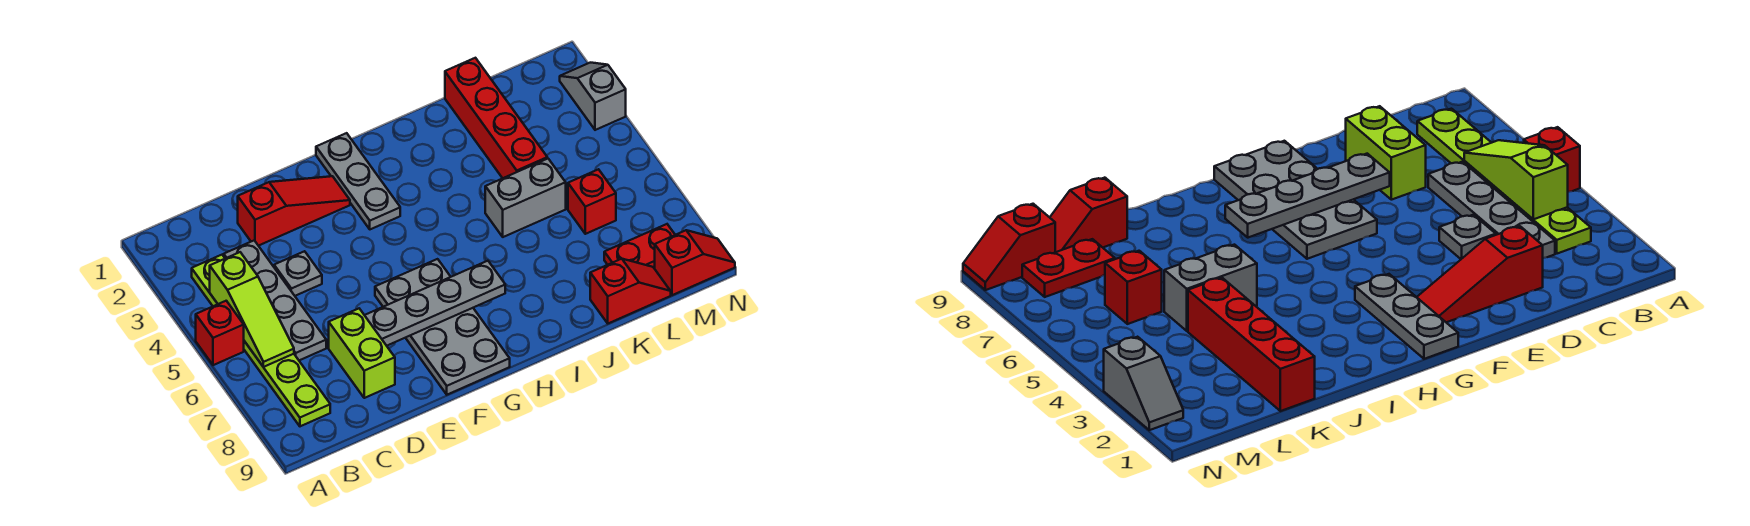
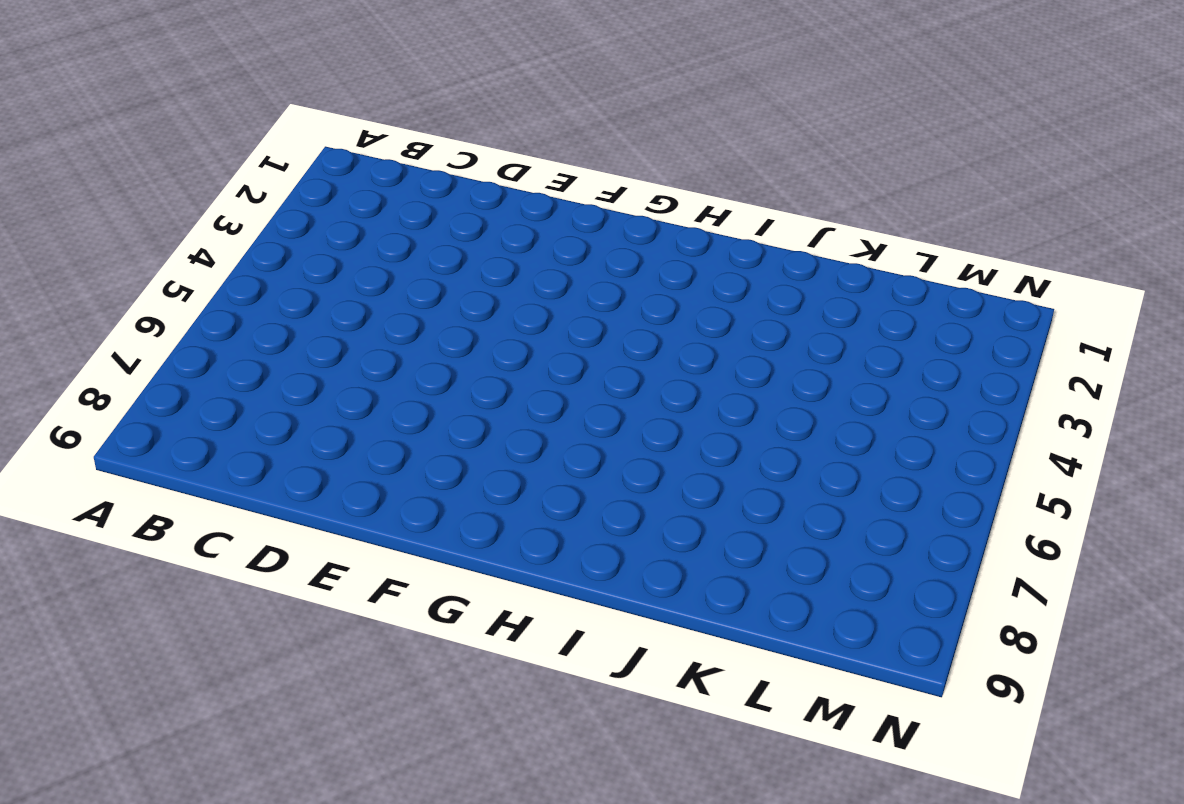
none -> red 1x1 brick [196,301,244,365]
none -> lime 1x6 plate [192,255,330,426]
none -> grey 1x4 plate [224,241,326,360]

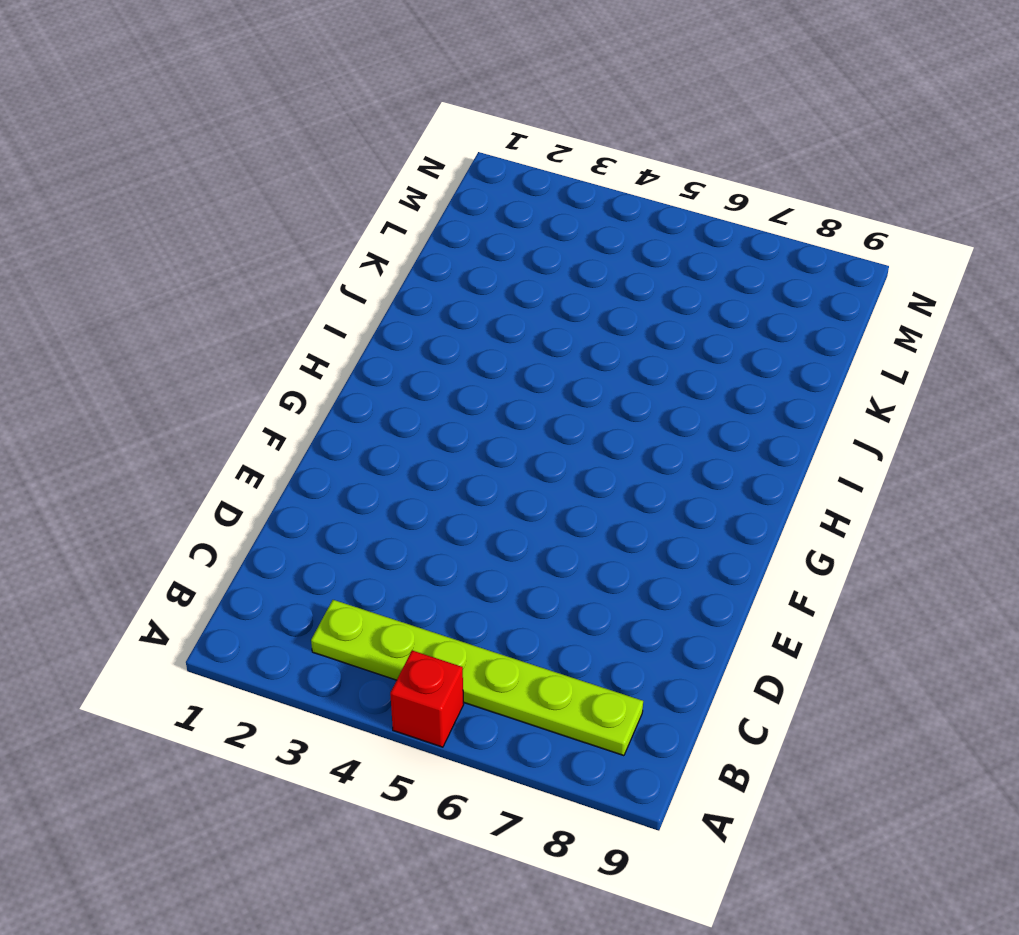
none -> grey 1x4 plate [224,241,326,360]
none -> red 1x3 slope [238,176,350,246]
none -> grey 1x1 plate [274,251,322,296]

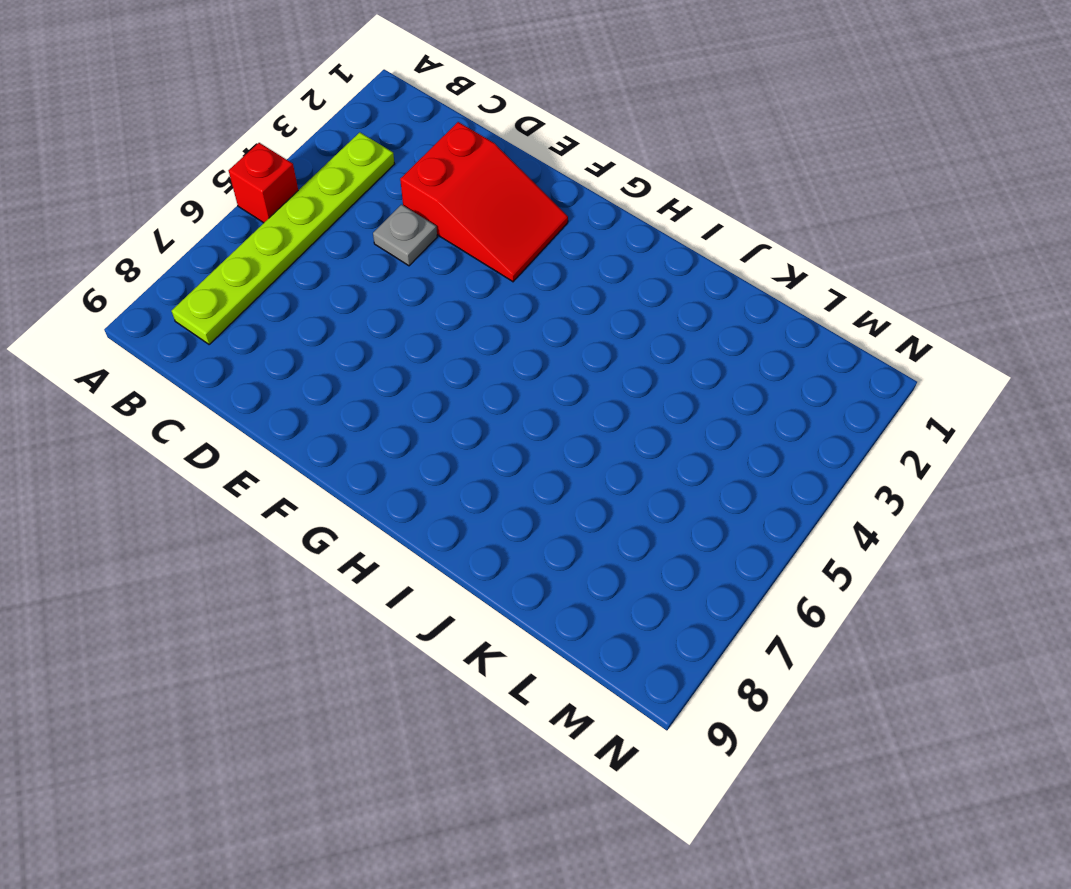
red 2x3 slope [400,122,568,282] -> red 1x3 slope [238,176,350,246]
none -> grey 1x4 plate [224,241,326,360]
none -> lime 1x2 brick [329,309,395,398]
none -> grey 2x4 plate [375,259,510,395]

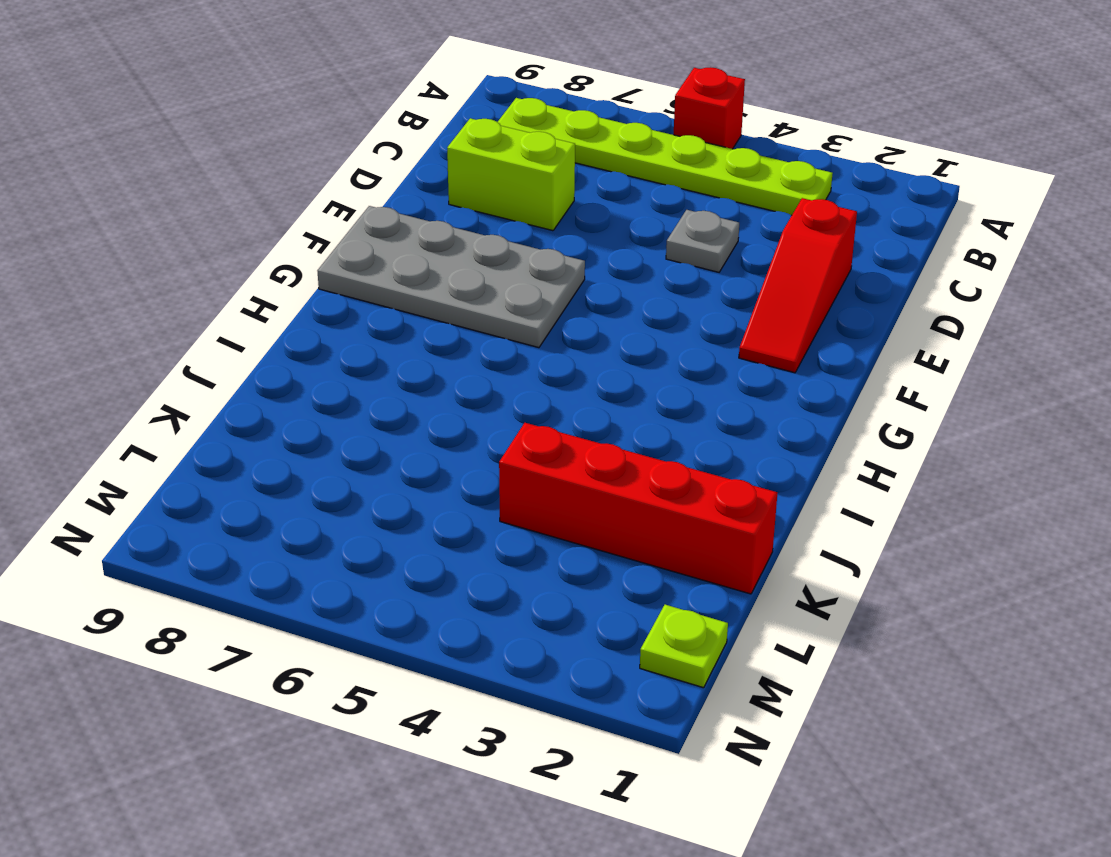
lime 1x1 plate [640,605,728,688] -> none
none -> grey 1x4 plate [224,241,326,360]
none -> grey 1x3 plate [316,133,400,229]
none -> grey 1x2 brick [485,158,566,237]

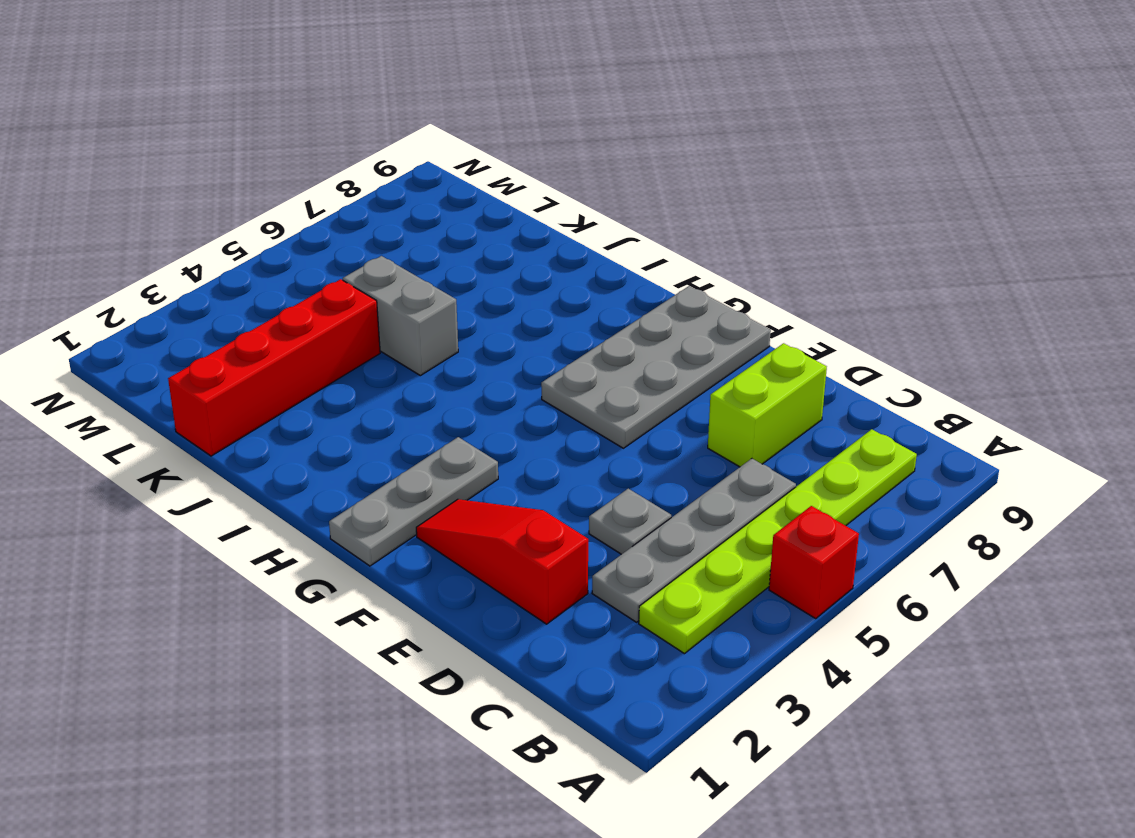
none -> red 1x2 slope [590,259,671,323]
none -> red 1x1 brick [568,169,616,234]
none -> red 1x2 plate [604,224,675,269]

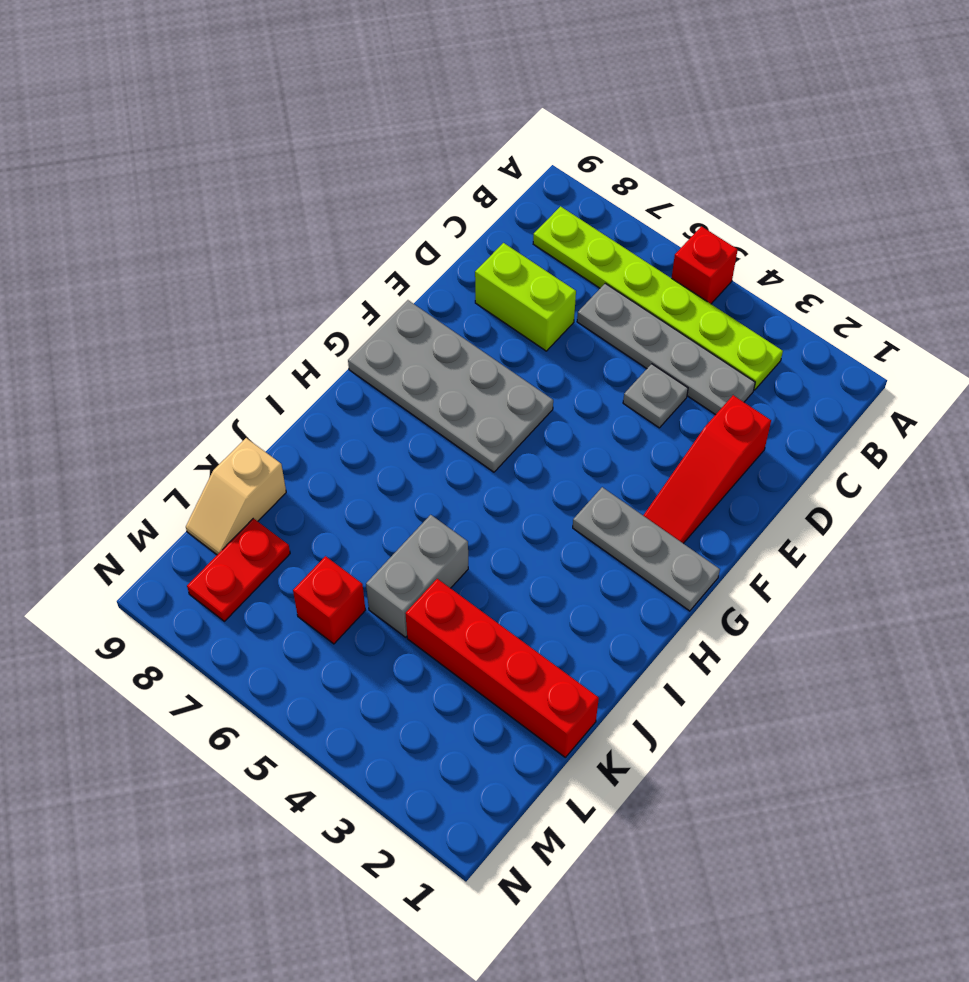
tan 1x2 slope [186,438,286,555] -> red 1x2 slope [590,259,671,323]
none -> red 1x2 slope [655,230,735,295]
none -> grey 1x2 slope [560,63,626,130]
none -> lime 1x3 slope [210,252,294,367]

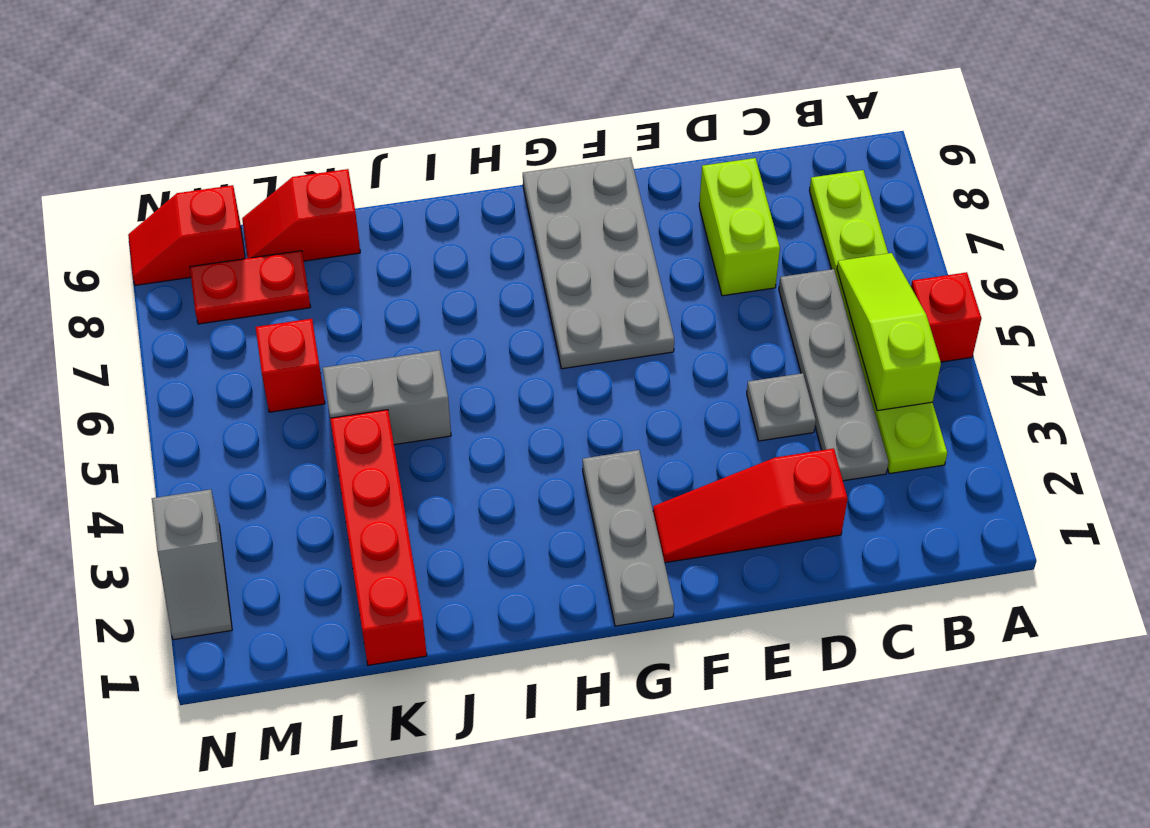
none -> grey 1x4 plate [365,261,505,346]

